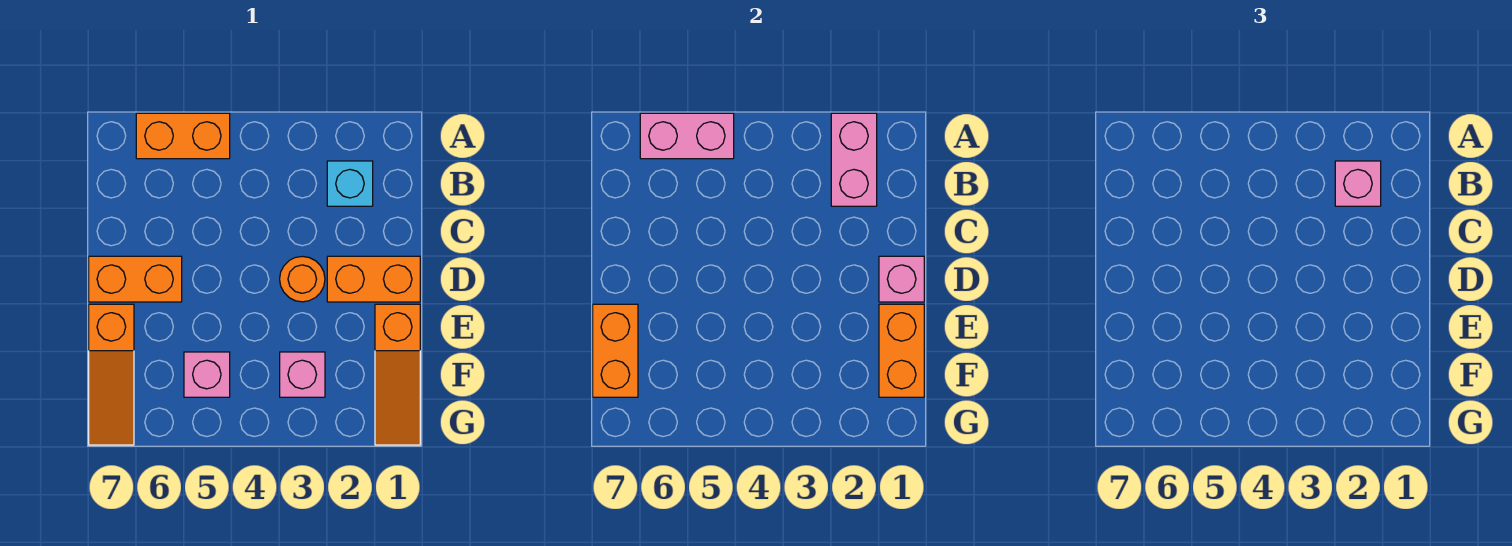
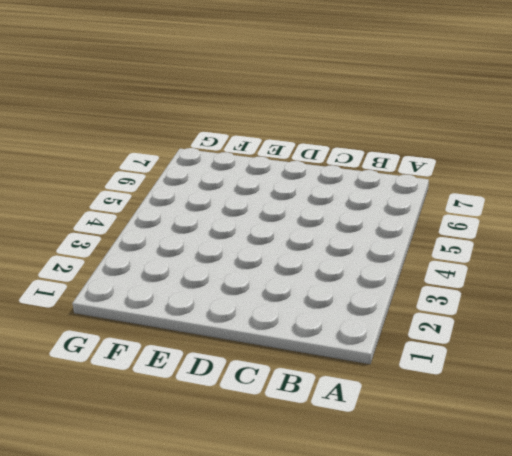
none -> orange 1x2 brick [136,113,230,159]
none -> cyan 1x1 brick [327,161,373,206]
none -> orange 1x2 brick [327,256,420,302]

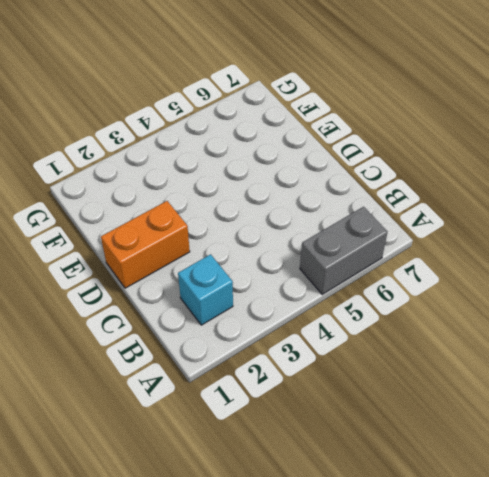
grey 1x2 brick [300,207,388,294] -> orange 1x2 brick [136,113,230,159]
none -> orange 1x1 round brick [280,256,325,302]
none -> orange 1x2 brick [89,256,182,302]
none -> orange 1x3 slope [375,304,420,445]

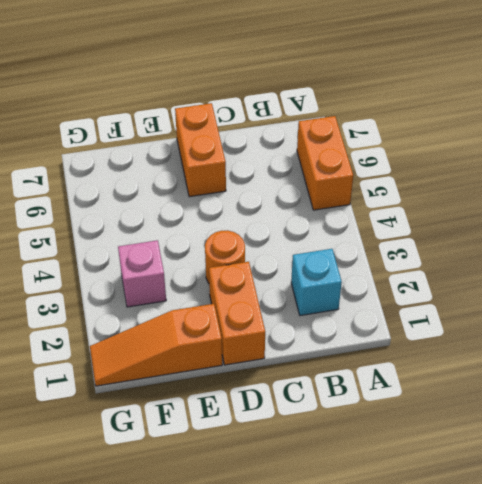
none -> orange 1x3 slope [89,304,134,445]
none -> pink 1x1 brick [184,352,230,397]
none -> pink 1x2 brick [831,113,877,206]

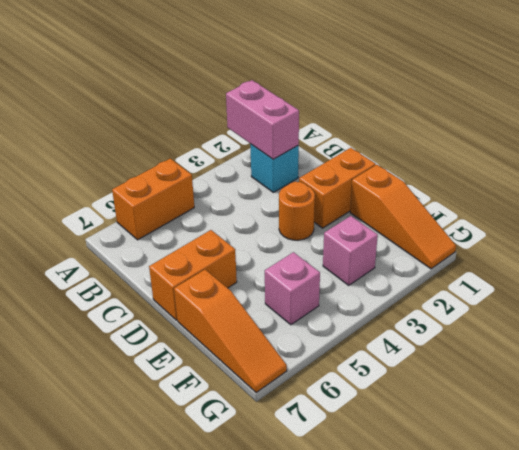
none -> pink 1x2 brick [640,113,734,159]
none -> pink 1x1 brick [879,256,924,302]
none -> orange 1x2 brick [879,304,924,397]

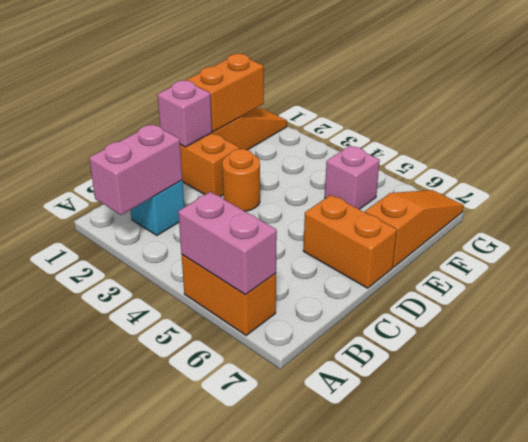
none -> pink 1x1 brick [280,352,325,397]
none -> orange 1x2 brick [593,304,638,397]
none -> pink 1x1 brick [1335,161,1381,206]

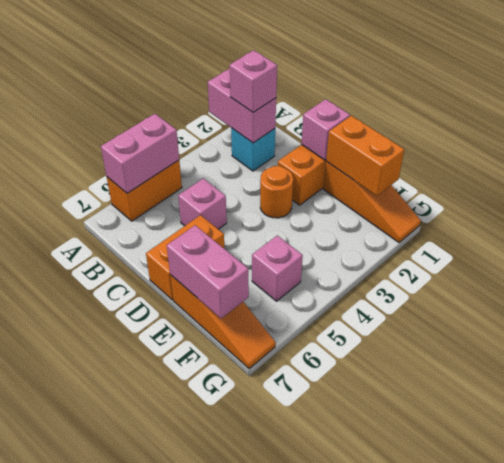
pink 1x1 brick [178,179,227,229] -> pink 1x1 brick moved to [280,352,325,397]
pink 1x2 brick [167,225,249,318] -> orange 1x2 brick [593,304,638,397]

